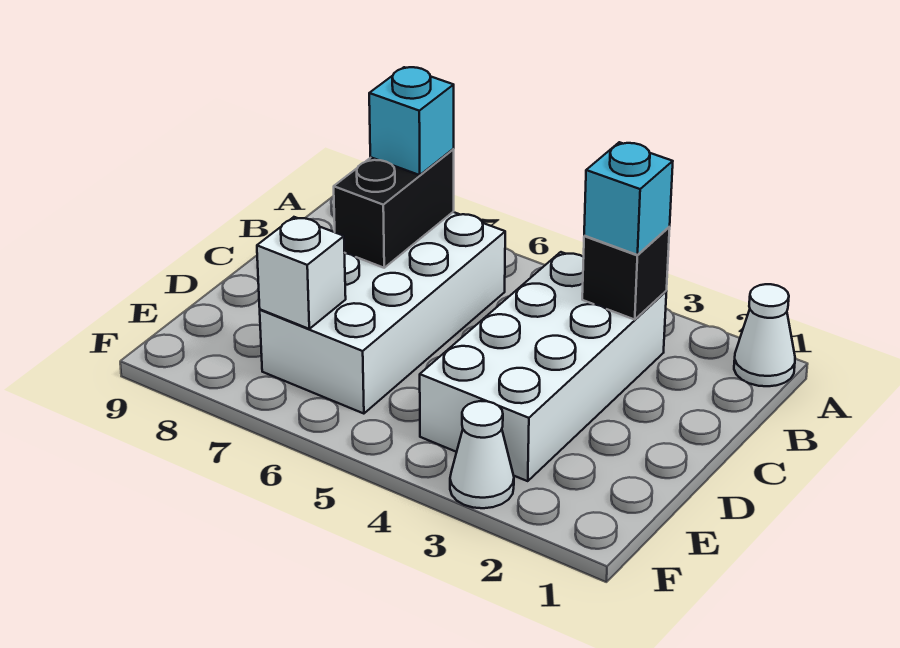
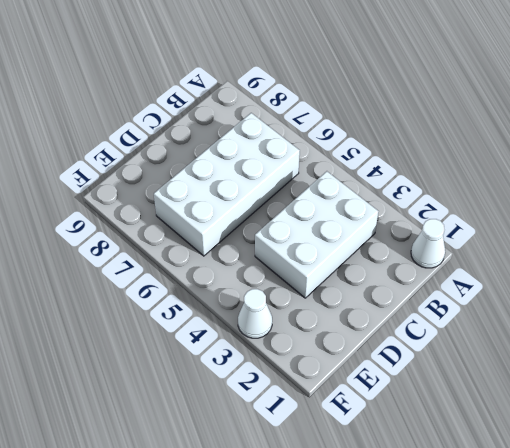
white 2x3 brick [255,171,378,298] -> white 2x4 brick [420,252,666,481]
none -> black 1x1 brick [582,227,670,319]
none -> black 1x2 brick [334,149,454,268]

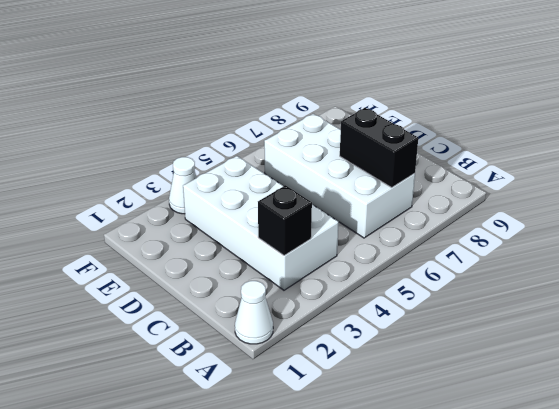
none -> white 1x1 brick [257,217,346,329]
none -> cyan 1x1 brick [584,142,673,255]

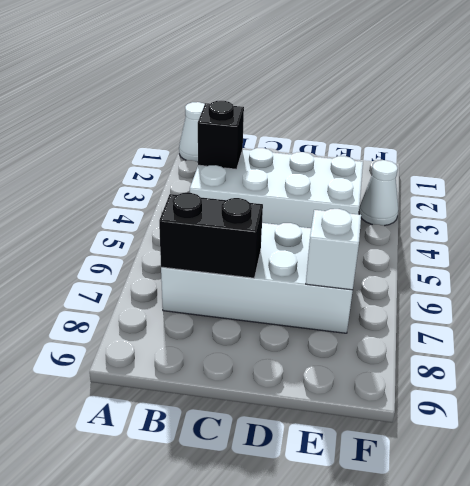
none -> cyan 1x1 brick [584,142,673,255]
none -> cyan 1x1 brick [369,67,454,175]

